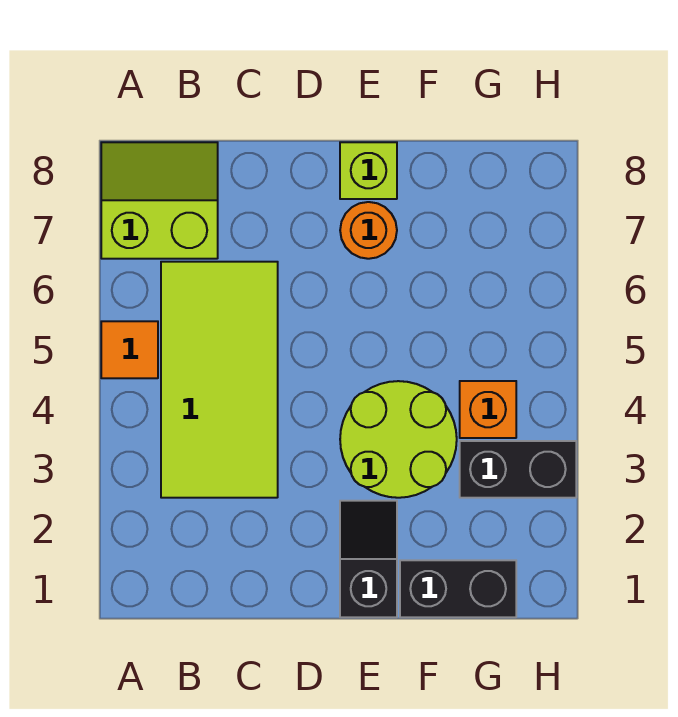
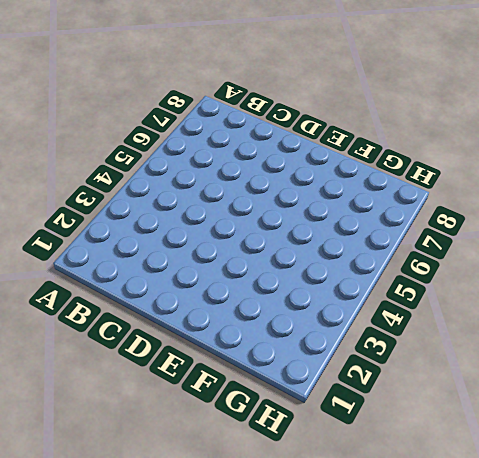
none -> orange 1x1 tile [101,321,158,378]
none -> lime 2x2 slope [101,142,218,259]

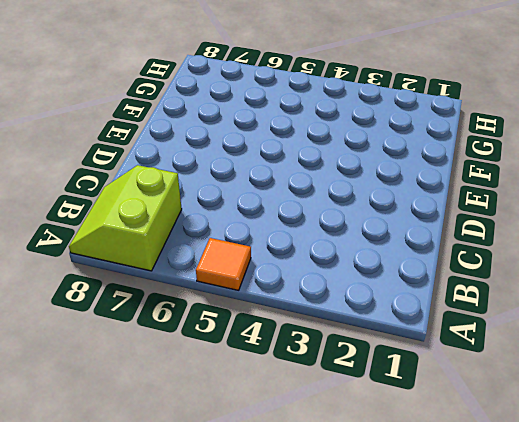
none -> lime 2x4 tile [161,262,278,498]
none -> black 1x2 slope [340,501,397,617]

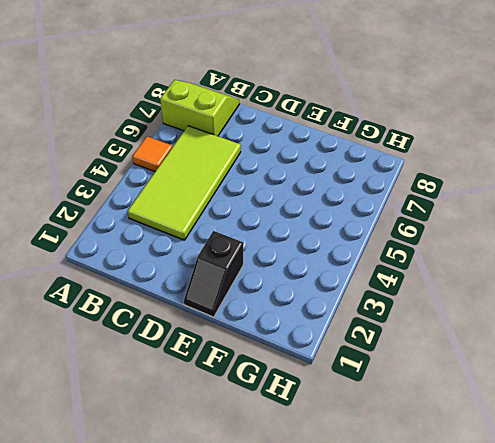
black 1x2 slope [184,231,243,317] -> black 1x2 slope turned to [340,501,397,617]
none -> lime 2x2 round brick [340,381,457,498]
none -> orange 1x1 round brick [340,202,397,259]

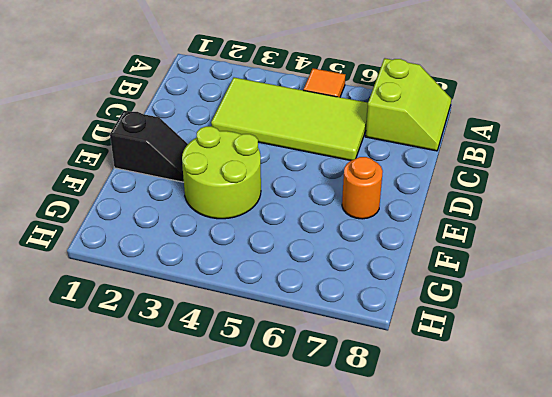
none -> lime 1x1 brick [340,142,397,199]
none -> black 1x2 brick [400,560,516,617]

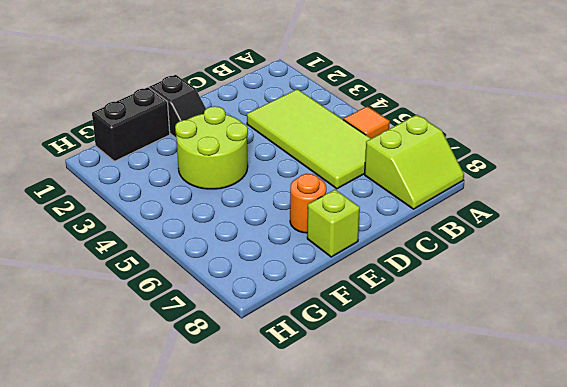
none -> black 1x2 brick [460,441,576,498]
none -> orange 1x1 brick [460,381,516,438]

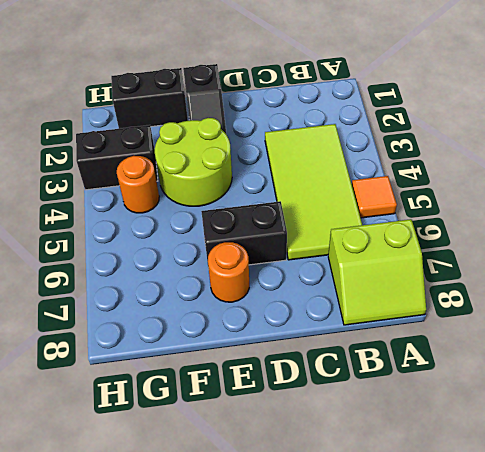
black 1x2 brick [201,201,287,270] -> none
orange 1x1 round brick [117,156,159,213] -> orange 1x1 brick [460,381,516,438]
none -> lime 1x1 brick [340,142,397,199]

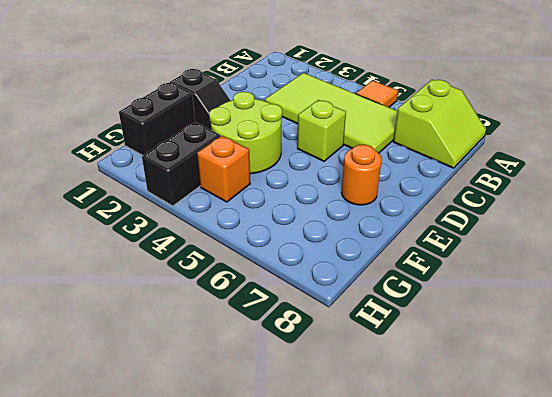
lime 1x1 brick [297,100,346,161] -> lime 1x1 brick moved to [340,142,397,199]

